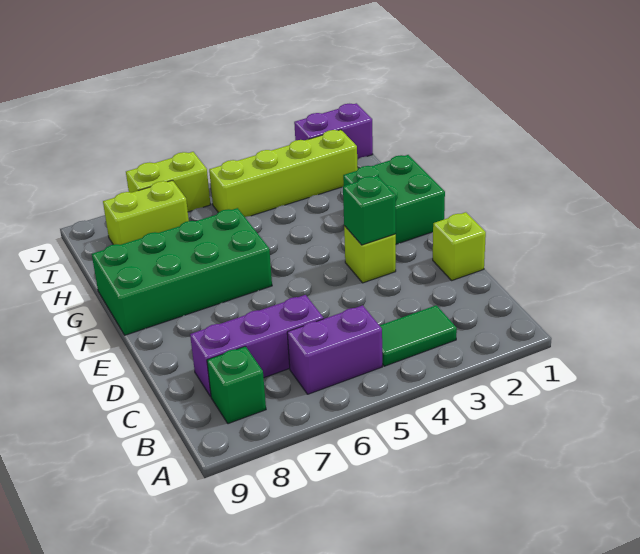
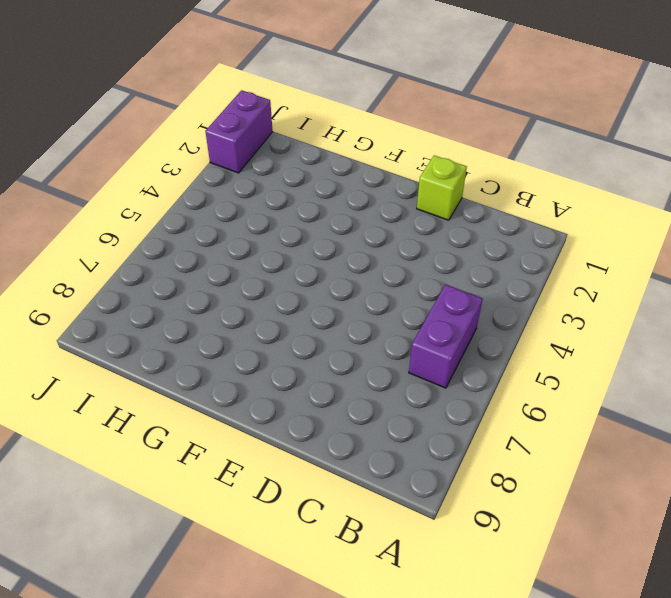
none -> green 1x2 tile [380,305,457,366]
none -> green 1x1 brick [207,346,266,424]
none -> purple 1x3 brick [190,295,324,397]

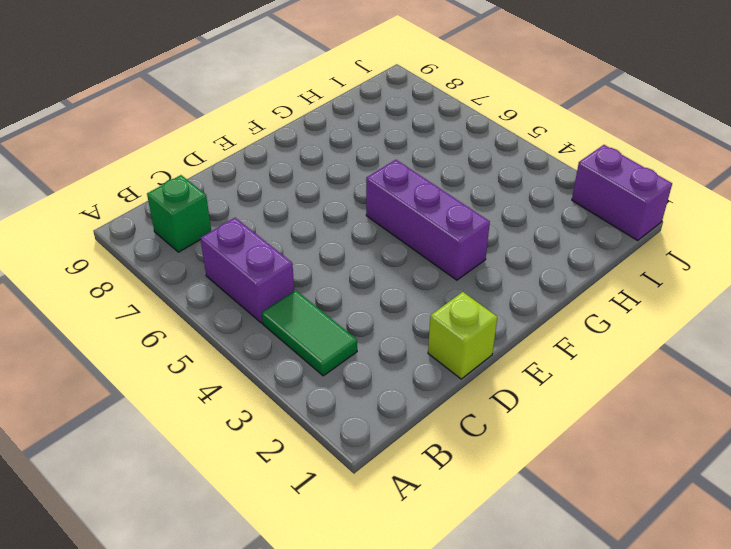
purple 1x3 brick [366,160,490,280] -> purple 1x3 brick moved to [190,295,324,397]
none -> lime 1x1 brick [344,226,396,283]
none -> green 2x2 brick [343,155,445,244]
none -> green 2x4 brick [92,208,272,335]

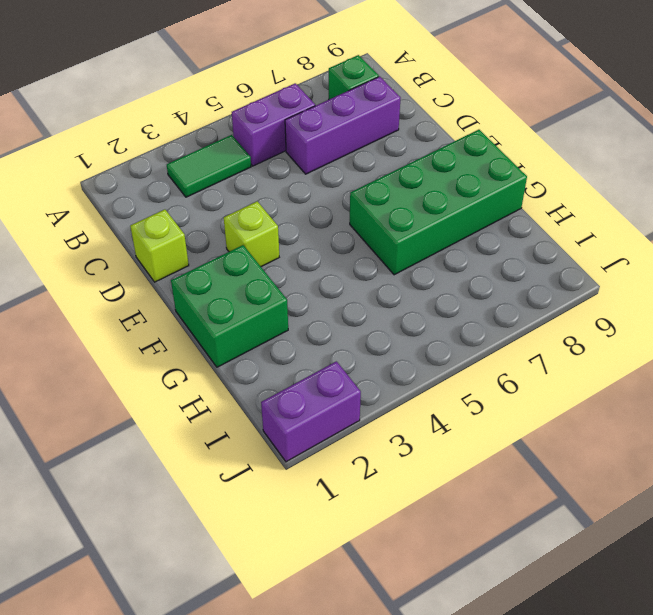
none -> lime 1x4 brick [209,130,358,217]
none -> lime 1x2 brick [103,180,189,245]
none -> lime 1x2 brick [126,152,211,212]

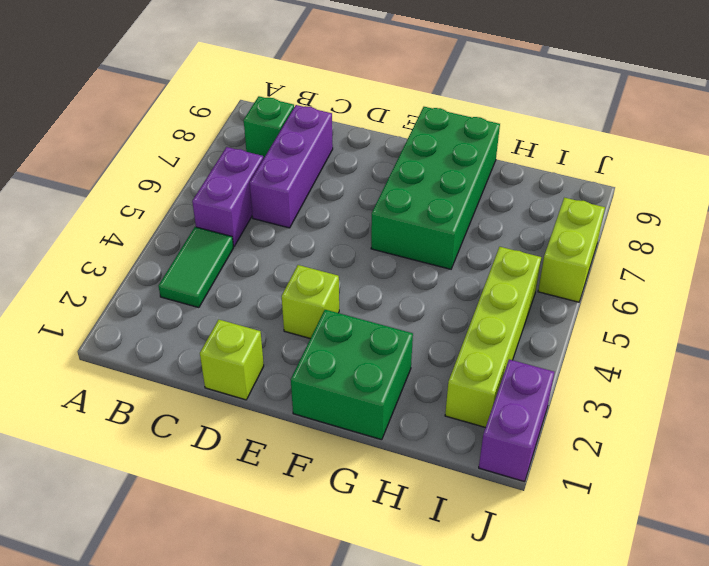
none -> lime 1x2 brick [103,180,189,245]
none -> green 1x1 brick [343,176,396,245]

